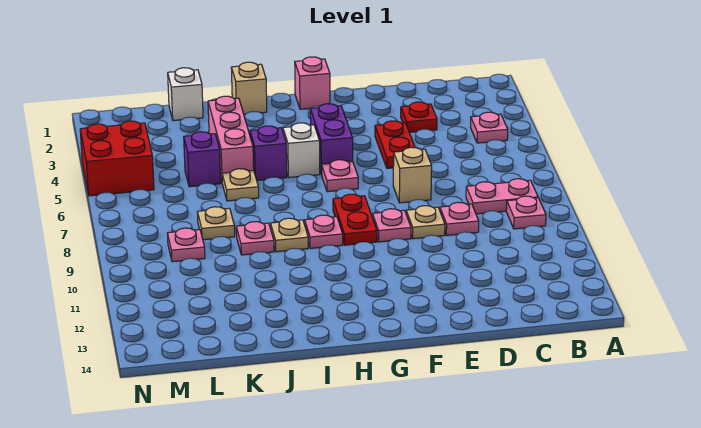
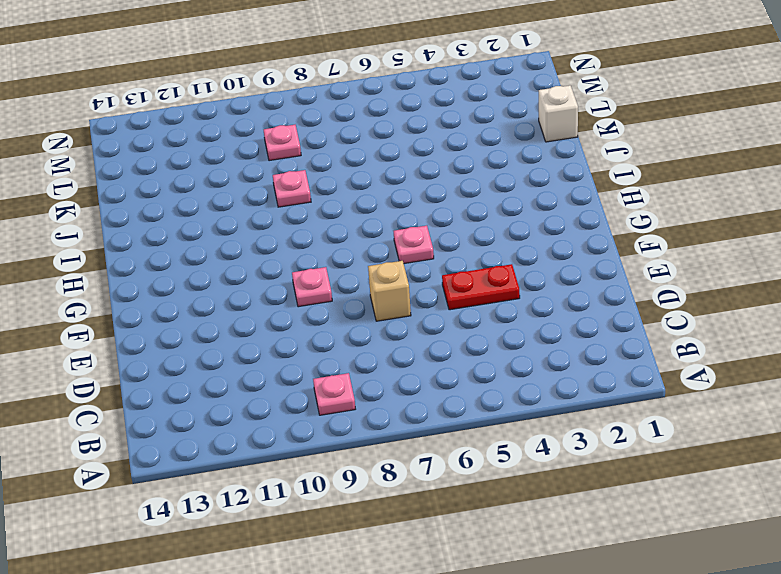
none -> pink 1x1 plate [470,112,508,143]
none -> pink 1x2 plate [466,179,538,214]
none -> red 1x1 plate [401,102,437,132]

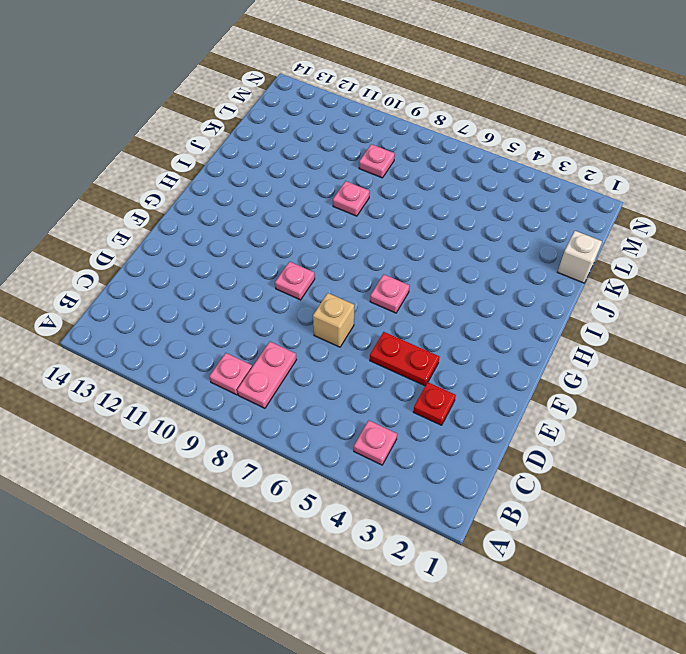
none -> pink 1x1 plate [440,202,479,235]
none -> tan 1x1 plate [406,206,445,239]
none -> pink 1x1 brick [295,57,330,109]

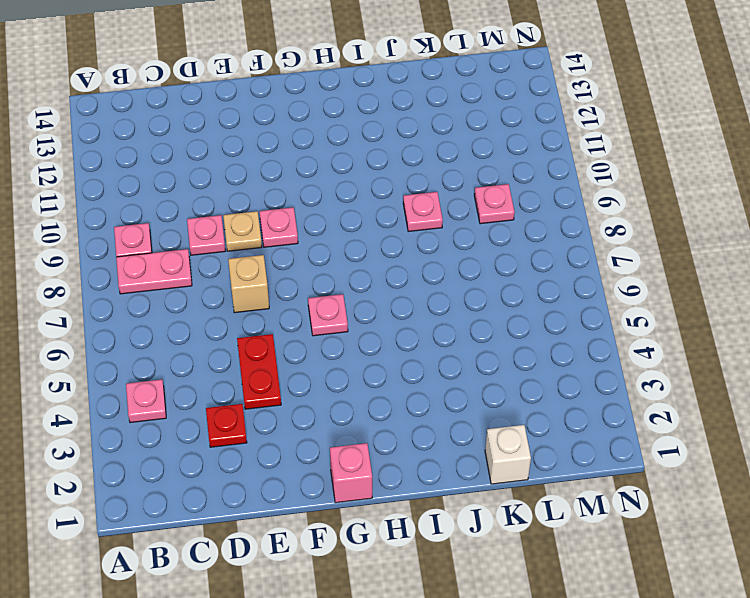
none -> purple 1x2 brick [310,104,353,174]
none -> red 1x2 plate [333,194,377,245]
none -> white 1x1 brick [283,123,320,177]

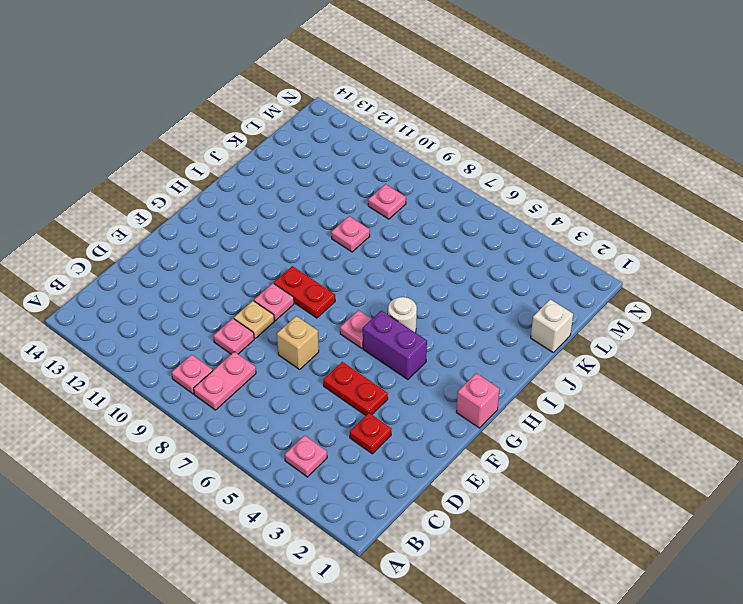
white 1x1 round brick [388,297,417,333] -> white 1x1 brick [283,123,320,177]
none -> pink 1x1 plate [305,215,343,248]
none -> tan 1x1 brick [231,62,267,114]
none -> purple 1x1 brick [250,126,287,180]

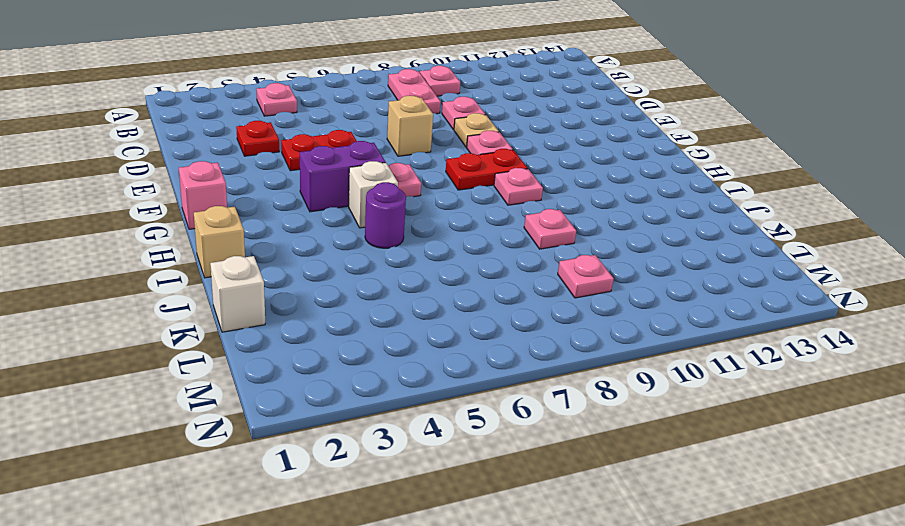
purple 1x1 round brick [365,182,406,248] -> purple 1x1 brick [250,126,287,180]
none -> tan 1x1 plate [271,218,308,252]
none -> pink 1x3 brick [208,96,254,181]
none -> tan 1x1 plate [222,169,259,201]

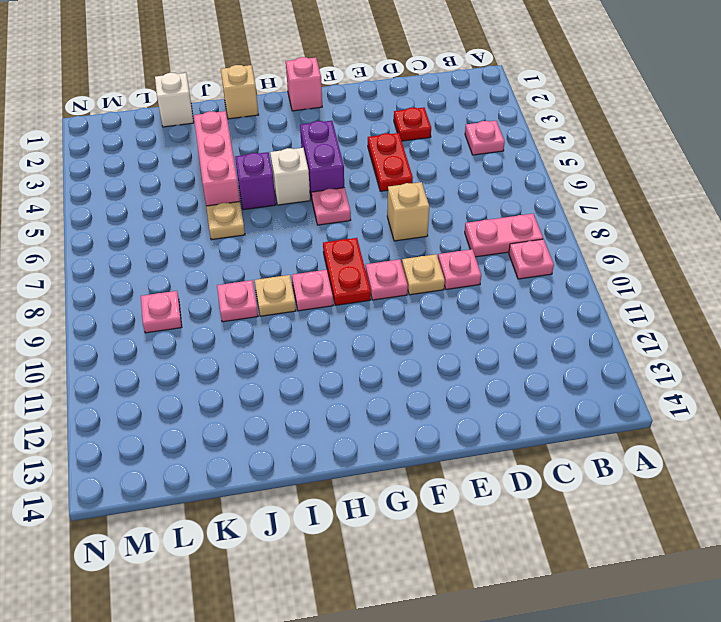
none -> purple 1x1 brick [184,132,221,187]
none -> tan 1x1 plate [198,207,235,240]
none -> red 2x2 brick [80,121,154,196]

